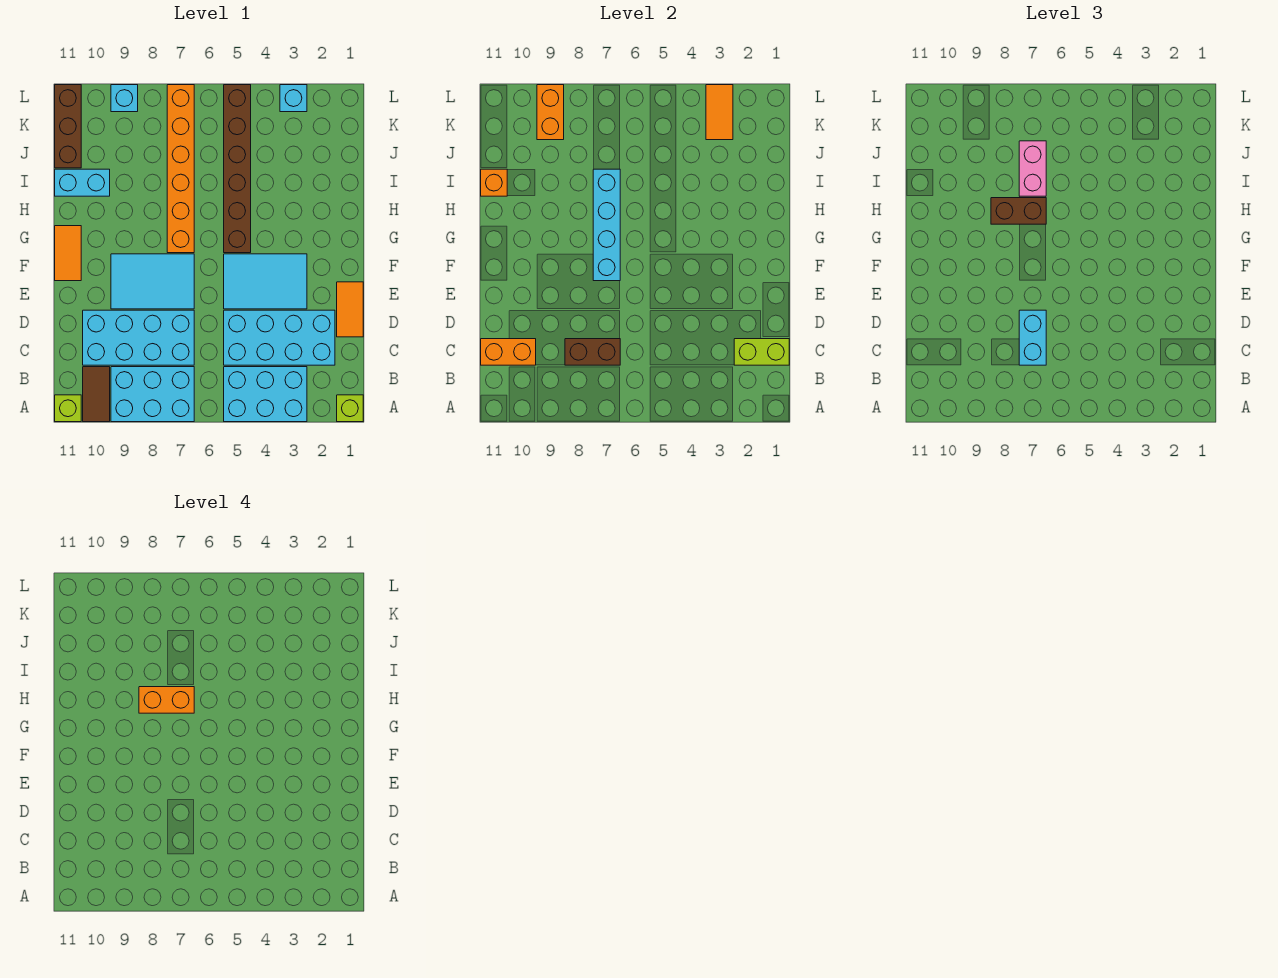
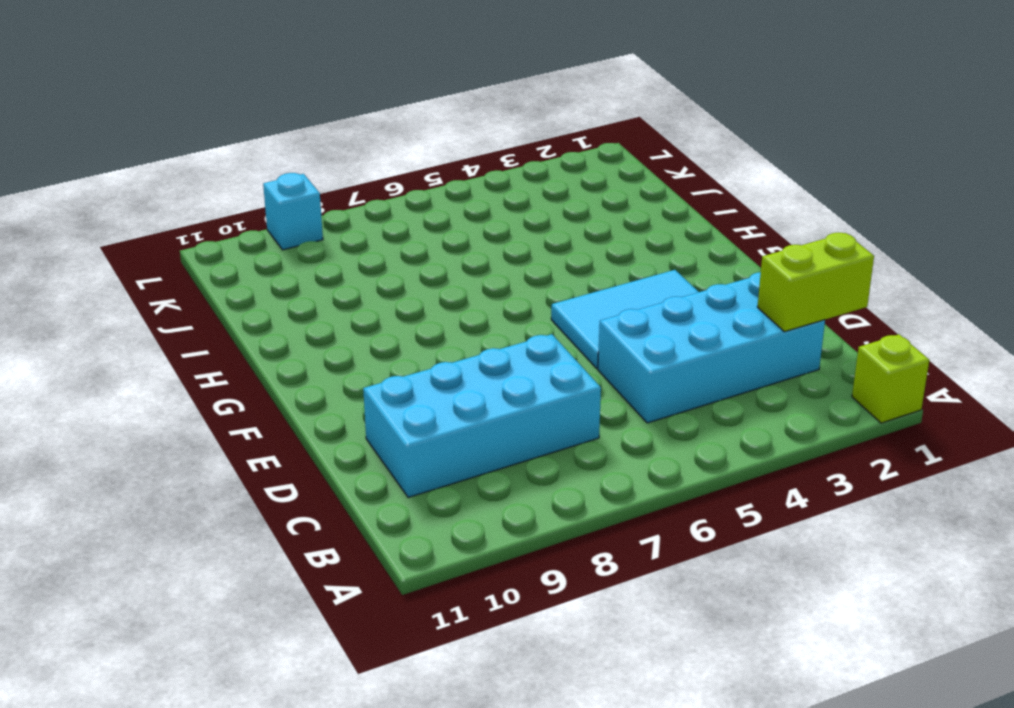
none -> cyan 2x3 brick [224,367,307,422]
none -> cyan 2x3 brick [111,367,194,422]
none -> brown 1x2 tile [83,367,110,422]

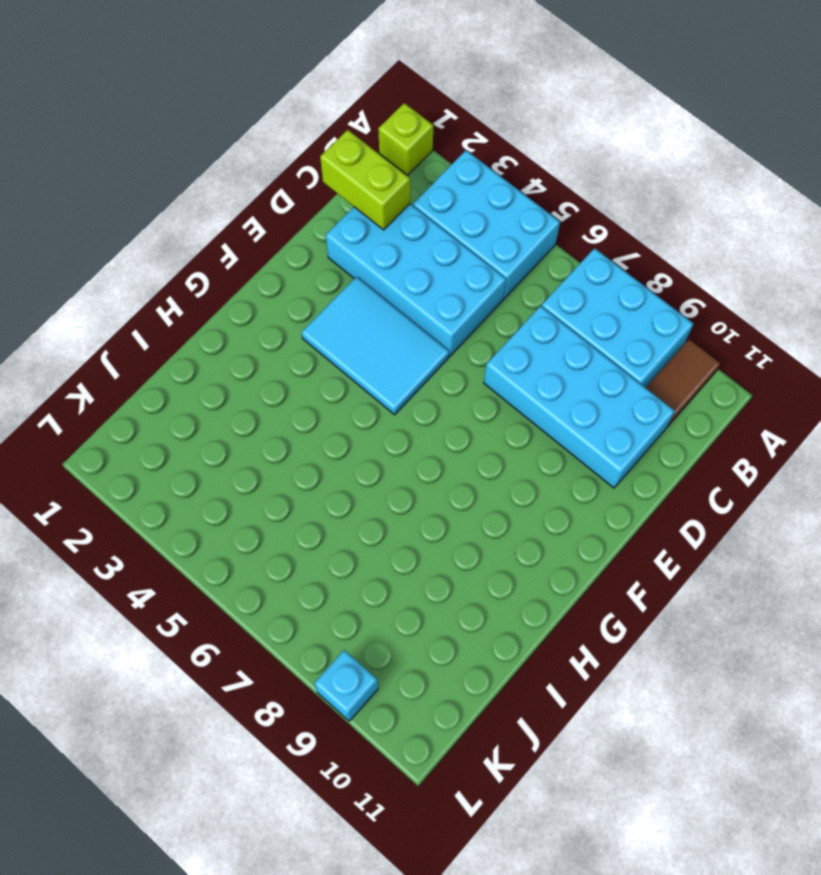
none -> lime 1x1 brick [55,395,81,422]
none -> orange 1x2 tile [337,282,363,337]
none -> cyan 2x3 tile [111,254,194,309]

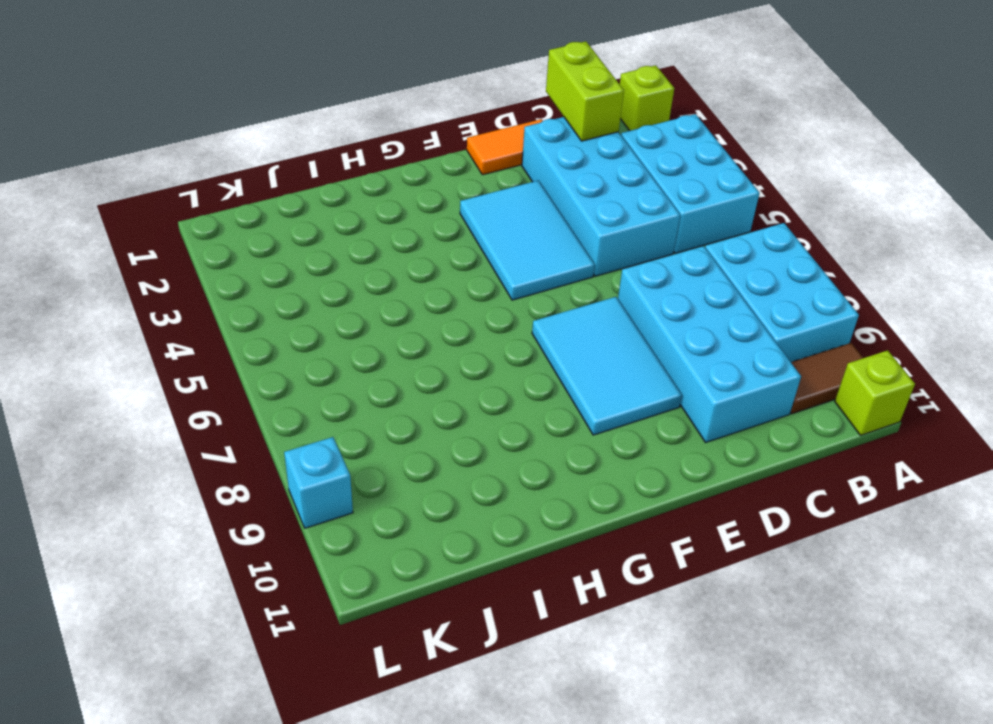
none -> orange 1x2 tile [55,226,81,281]
none -> brown 1x6 brick [224,85,251,253]
none -> orange 1x6 brick [167,85,194,253]

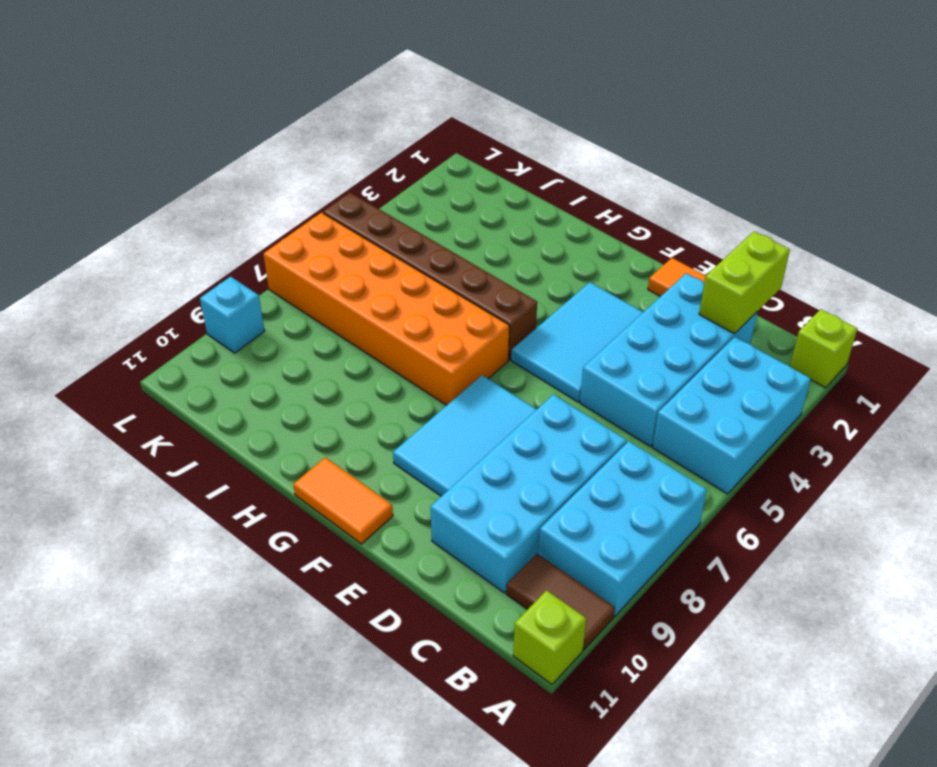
orange 2x6 brick [264,213,509,405] -> orange 1x6 brick [167,85,194,253]
none -> cyan 1x2 brick [55,169,110,196]
none -> brown 1x3 brick [55,85,81,168]
none -> cyan 1x1 brick [280,85,307,112]

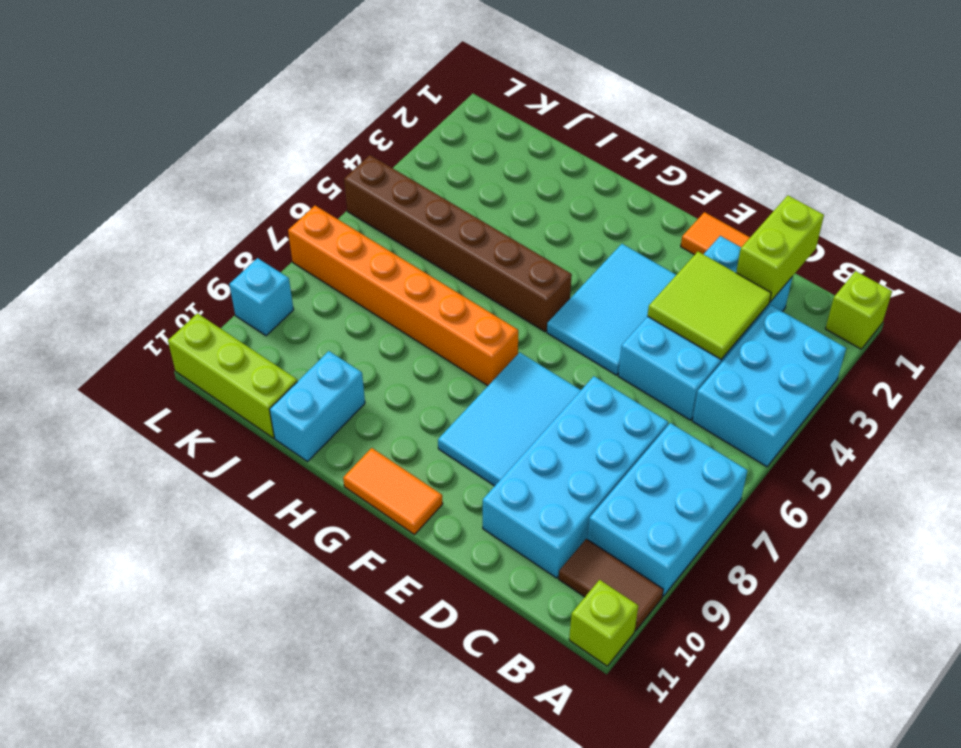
lime 2x2 tile [648,252,771,359] -> none
lime 1x3 brick [168,313,297,438] -> brown 1x3 brick [55,85,81,168]
none -> cyan 1x1 brick [280,85,307,112]
none -> brown 1x2 brick [565,339,620,365]
none -> orange 1x2 brick [481,339,536,365]

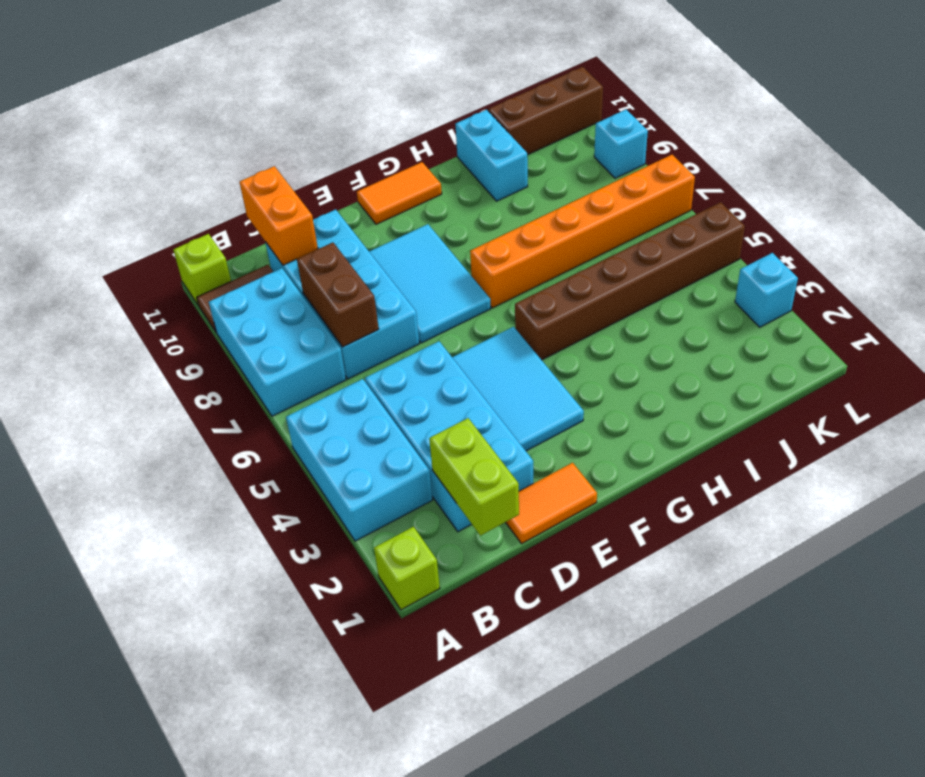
none -> cyan 1x4 brick [593,169,620,281]
none -> orange 1x1 brick [481,169,507,196]
none -> orange 1x2 tile [706,85,733,140]

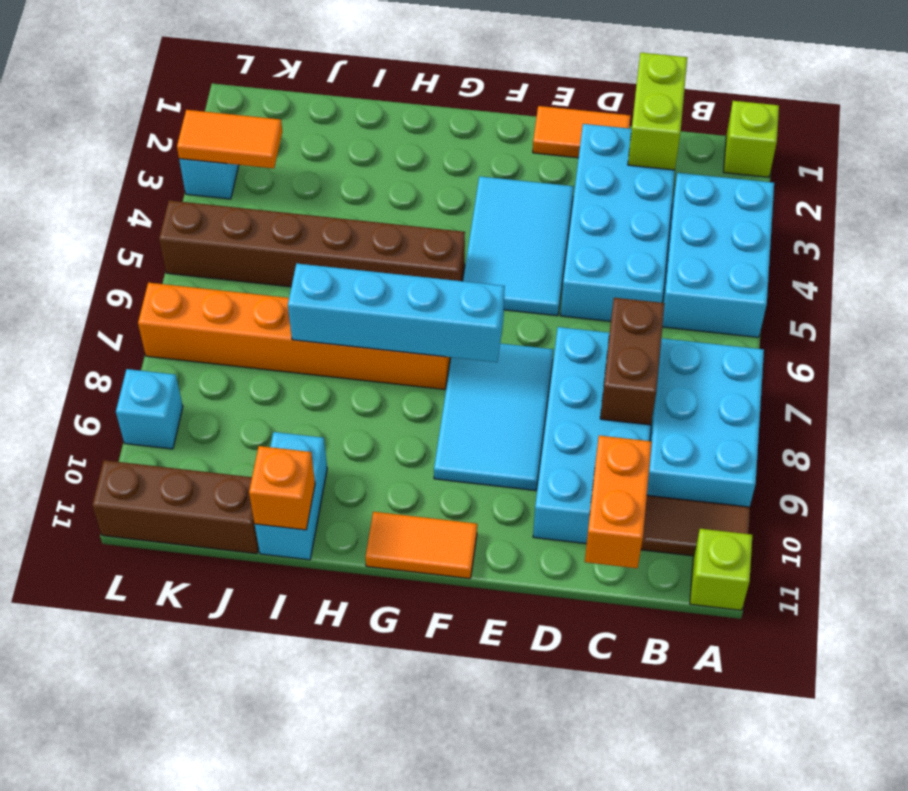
none -> orange 1x2 brick [537,85,564,140]
none -> cyan 1x2 brick [1019,310,1046,365]
none -> brown 1x2 brick [991,198,1046,224]

